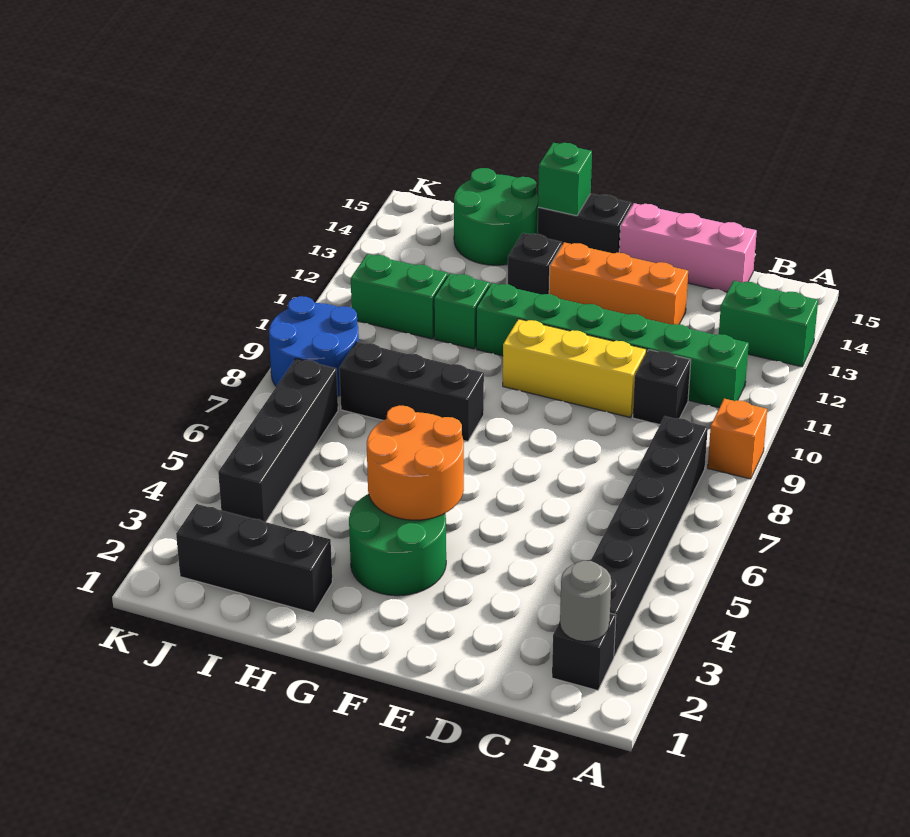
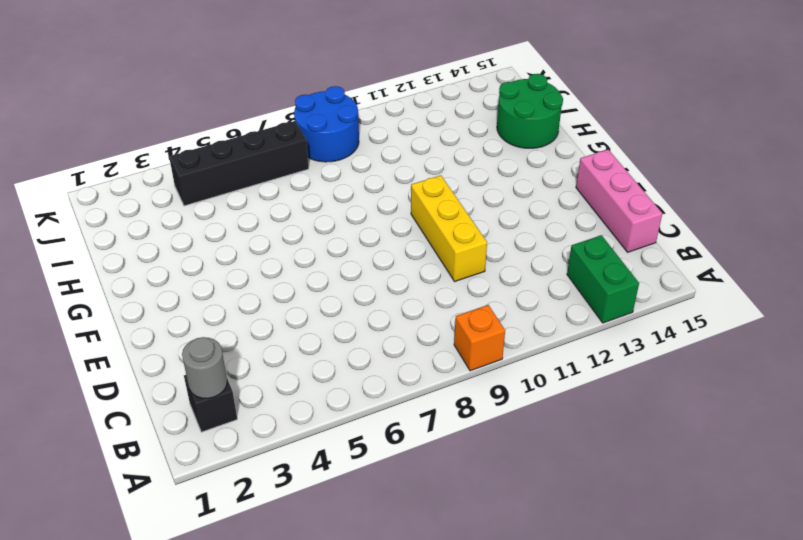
none -> black 1x6 brick [591,416,708,656]
none -> green 1x6 brick [476,283,749,408]
none -> black 1x1 brick [633,350,691,425]

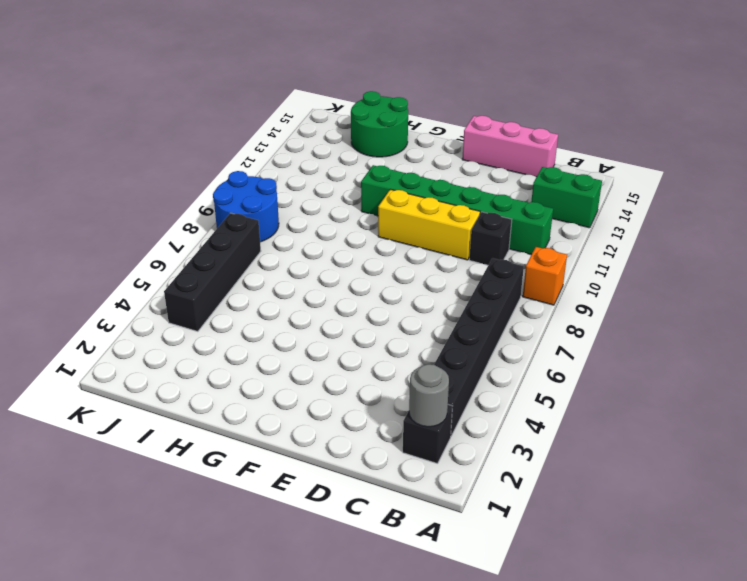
none -> orange 1x3 brick [549,242,688,325]
none -> green 2x2 round brick [349,494,446,596]
none -> black 1x2 brick [538,194,632,253]

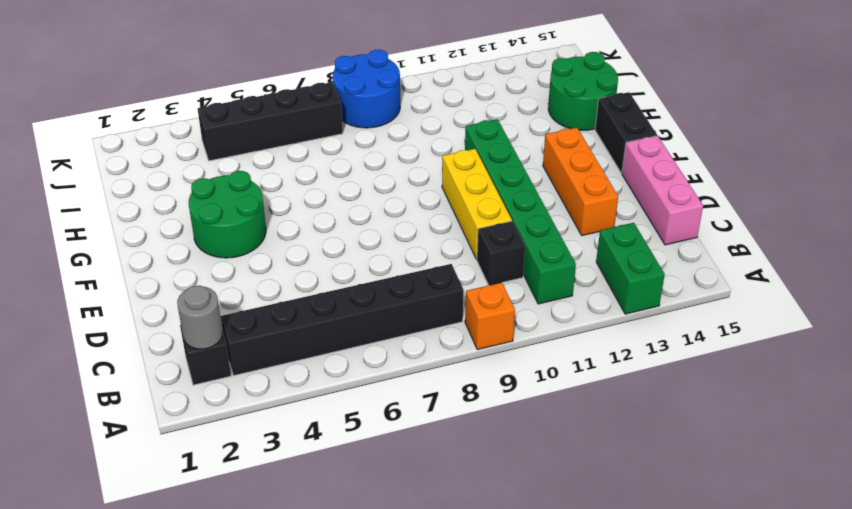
none -> black 1x3 brick [339,342,484,442]
none -> black 1x1 brick [508,233,562,295]
none -> black 1x3 brick [176,504,332,613]

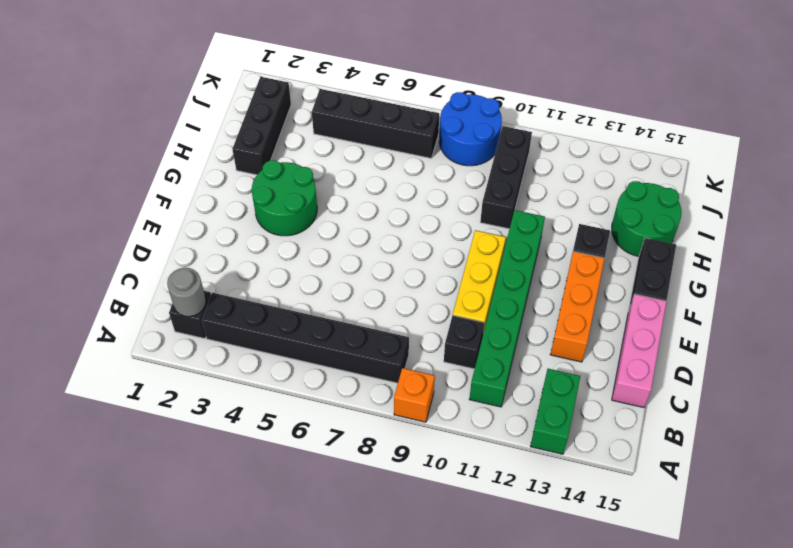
black 1x3 brick [480,126,532,229] -> black 1x3 brick moved to [339,342,484,442]
none -> green 1x1 brick [434,273,490,349]
none -> green 1x2 brick [351,254,448,339]
none -> orange 2x2 round brick [367,406,464,520]

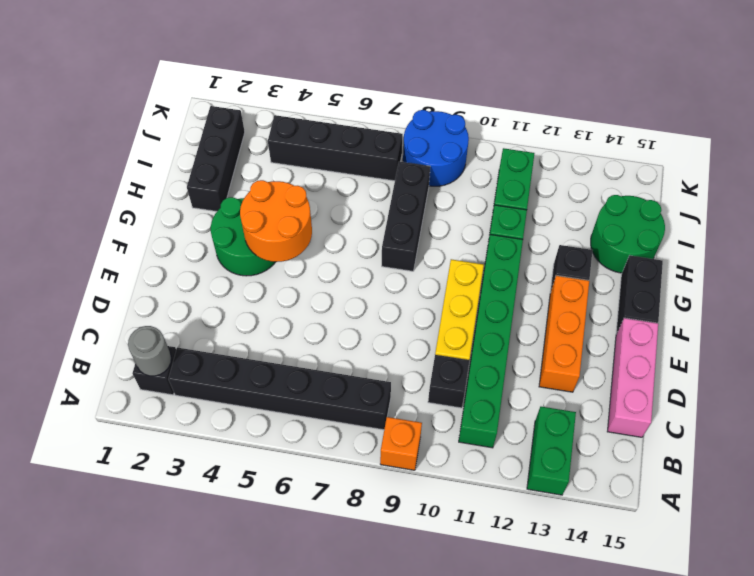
none -> green 1x1 brick [538,143,592,216]

